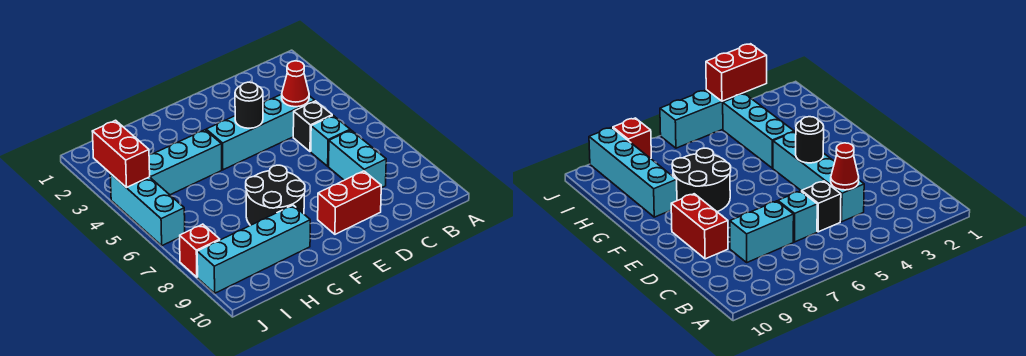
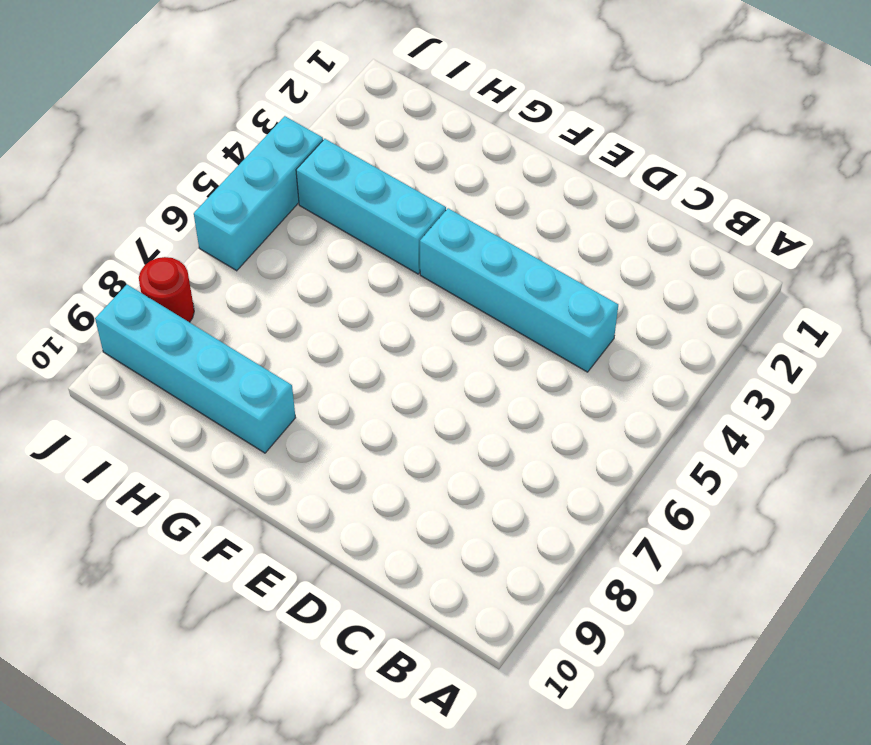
red 1x1 round brick [139,257,194,322] -> red 1x1 brick [180,224,220,277]
none -> black 1x1 brick [293,101,332,152]
none -> cyan 1x1 brick [311,116,350,166]
none -> cyan 1x2 brick [329,130,386,188]

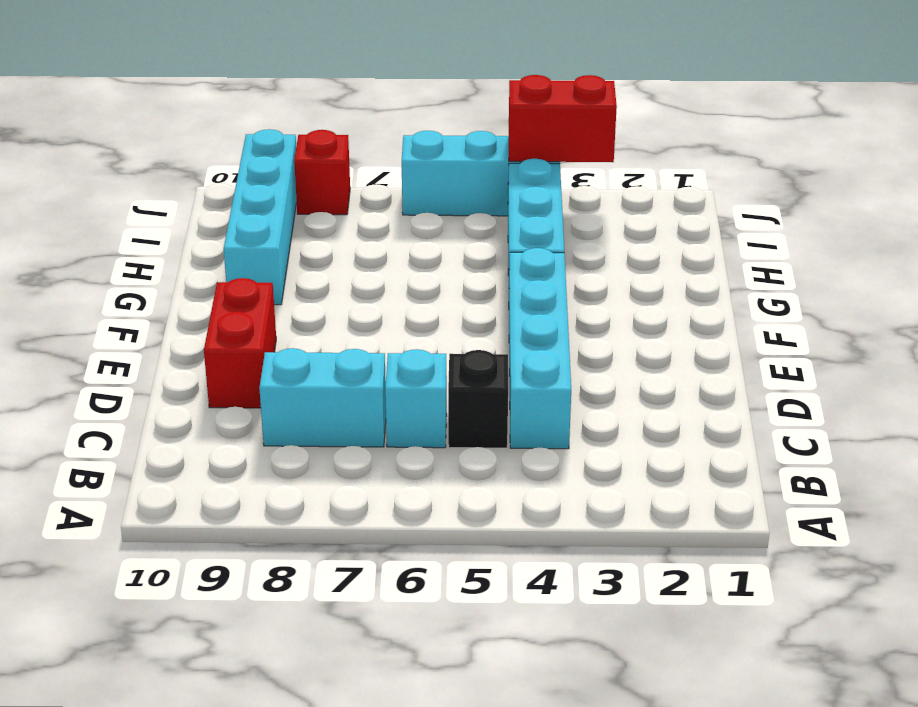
none -> black 2x2 round brick [246,165,305,225]
none -> red 1x1 cone [282,61,309,107]
none -> black 1x1 round brick [235,82,263,128]

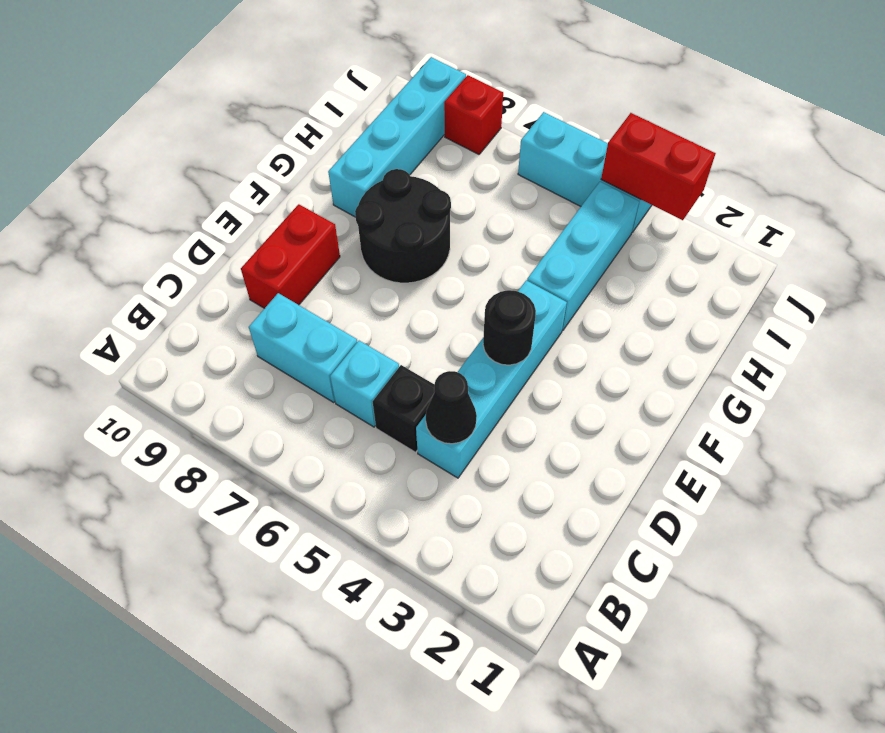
black 1x1 cone [426,371,477,444] -> red 1x1 cone [282,61,309,107]

